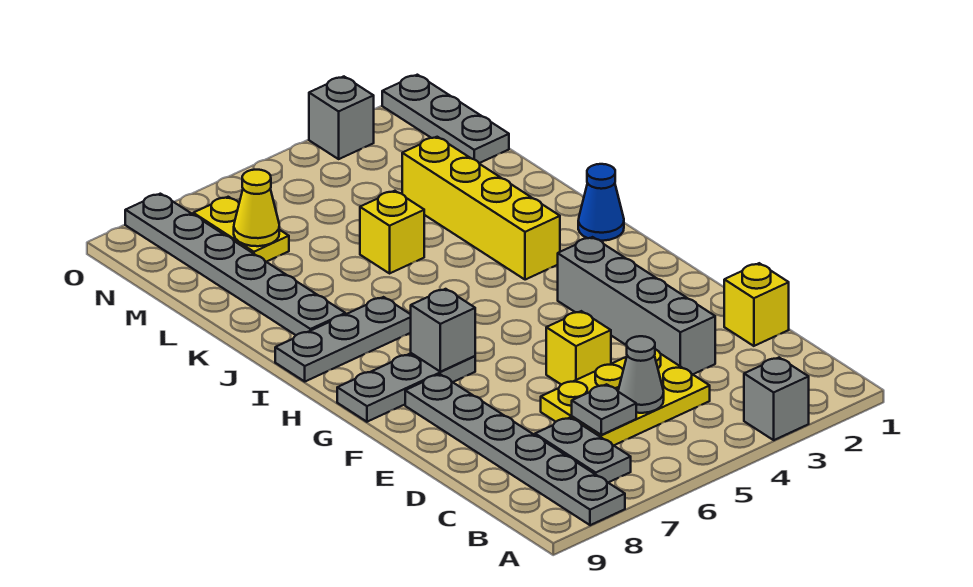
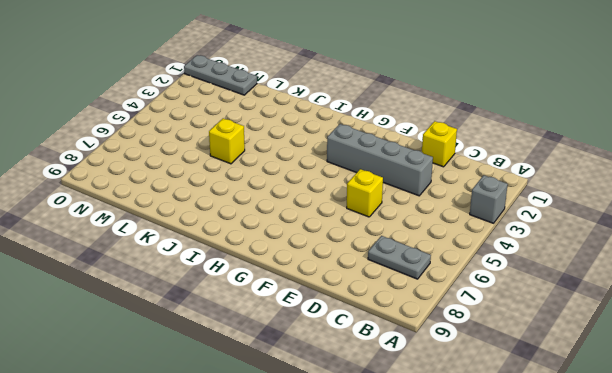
none -> grey 1x6 plate [405,374,625,525]
none -> yellow 2x3 plate [541,349,710,445]
none -> grey 1x3 plate [337,353,475,422]

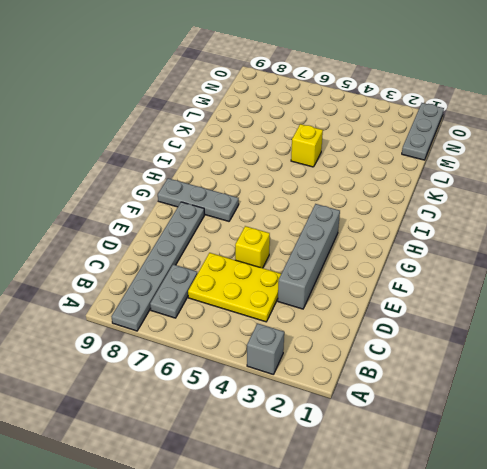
none -> yellow 1x1 brick [724,263,789,346]
none -> blue 1x1 cone [578,164,624,241]
none -> yellow 1x4 brick [402,137,560,280]

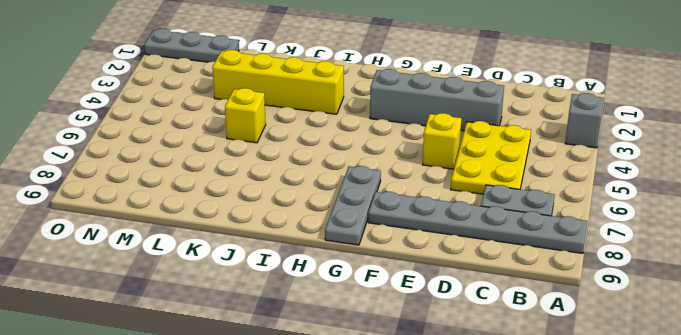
none -> yellow 1x1 brick [724,263,789,346]
none -> blue 1x1 cone [578,164,624,241]
none -> grey 1x3 plate [275,297,411,381]

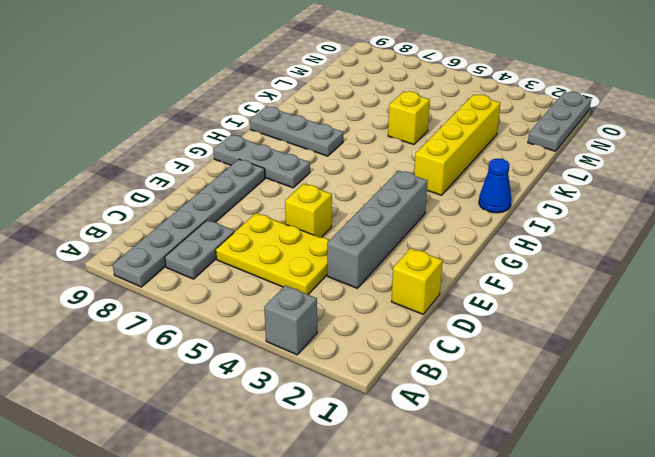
none -> grey 1x6 plate [125,194,345,335]
none -> yellow 1x2 plate [193,197,289,262]
none -> grey 1x1 brick [309,77,374,159]

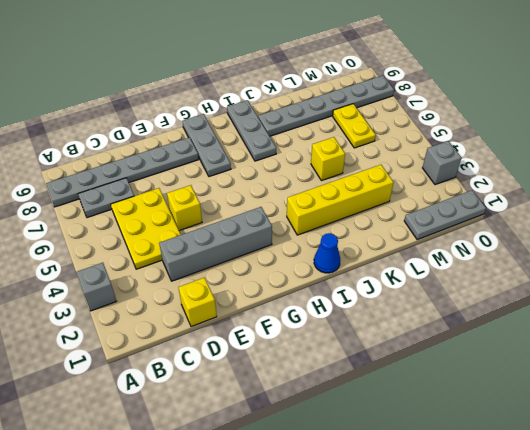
yellow 1x2 plate [333,104,376,148] -> yellow 1x2 plate turned to [193,197,289,262]
none -> grey 1x1 cone [618,336,664,413]
none -> grey 1x1 plate [572,384,636,435]
none -> grey 1x1 brick [411,289,475,372]

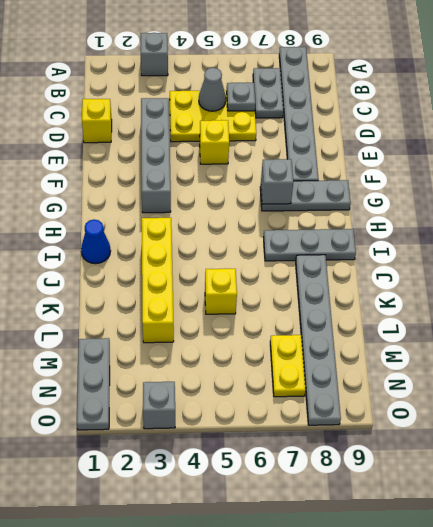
none -> yellow 1x1 cone [234,170,279,246]

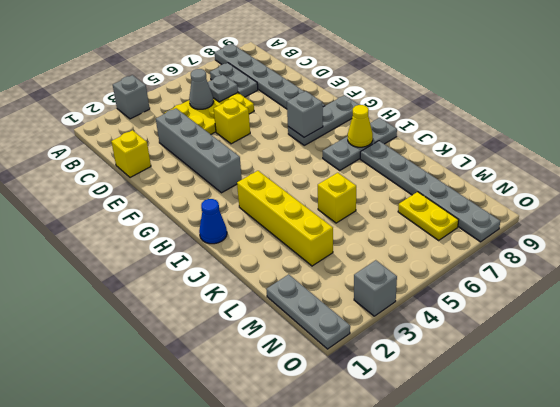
yellow 1x1 cone [348,105,373,147] -> yellow 1x1 cone moved to [234,170,279,246]

